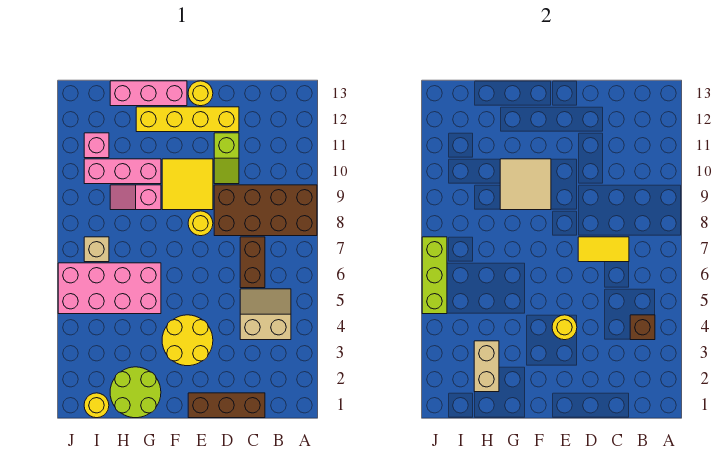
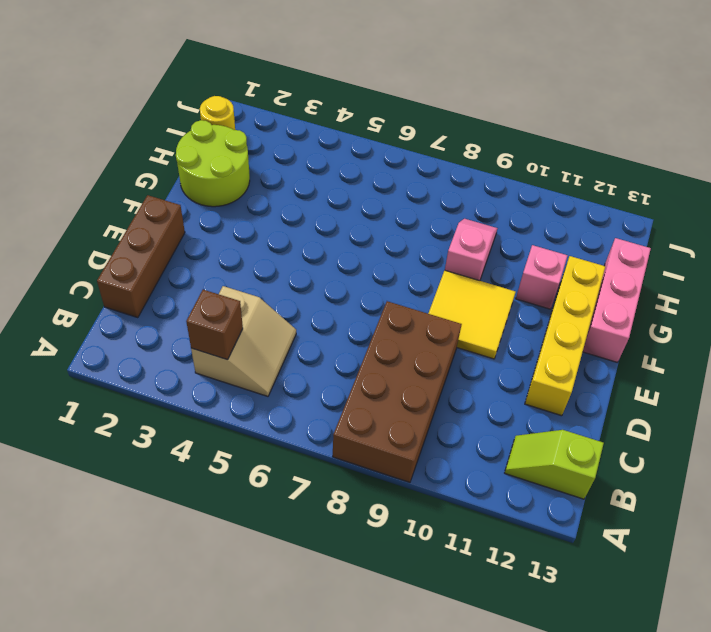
lime 1x2 slope [505,430,604,499] -> lime 1x2 slope moved to [214,133,239,184]
pink 1x1 brick [516,245,568,309] -> pink 1x1 brick moved to [84,133,109,158]
none -> brown 1x2 brick [240,237,265,288]
none -> yellow 2x2 round brick [162,315,213,366]
none -> yellow 1x1 round brick [188,211,213,236]

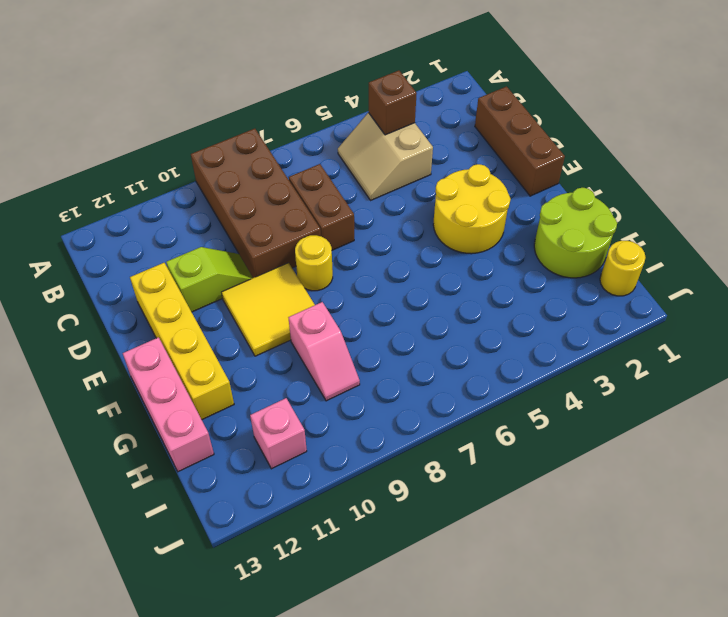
brown 1x2 brick [289,164,354,250] -> brown 1x2 brick turned to [240,237,265,288]
none -> yellow 1x1 round brick [188,81,213,106]
none -> pink 2x4 brick [58,263,161,314]
none -> pink 1x3 brick [84,159,161,184]

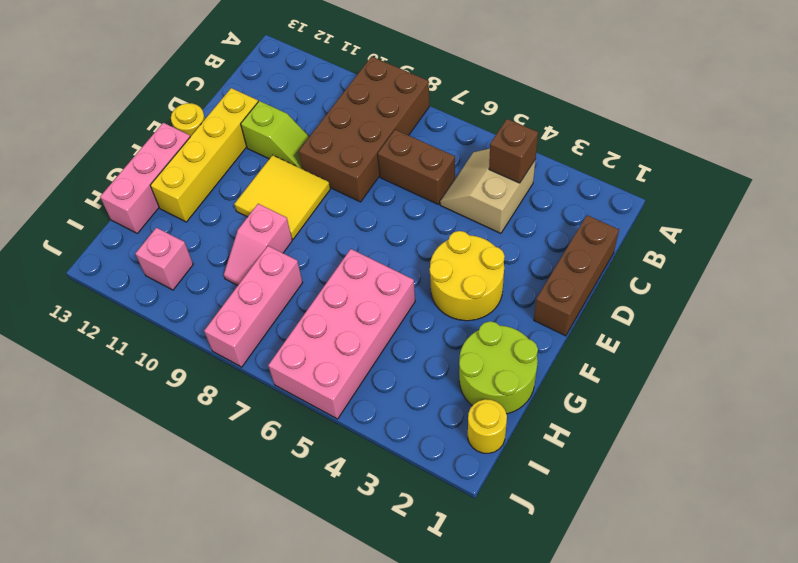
pink 1x3 brick [204,246,303,367] -> pink 1x3 brick moved to [84,159,161,184]
none -> yellow 1x1 round brick [188,211,213,236]
none -> tan 1x1 brick [84,237,109,262]
none -> yellow 1x2 tile [578,237,629,262]

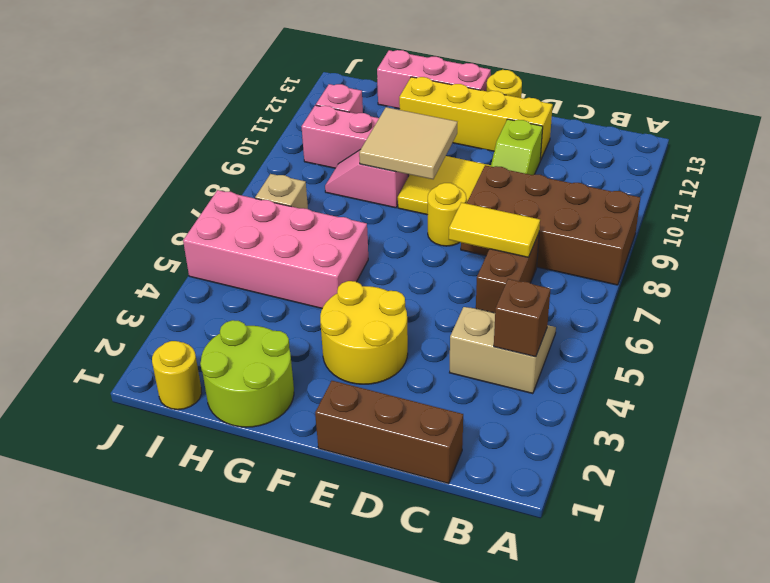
none -> yellow 1x1 round brick [552,315,577,340]
none -> tan 1x2 brick [474,341,499,392]
none -> lime 1x3 brick [422,237,447,314]

